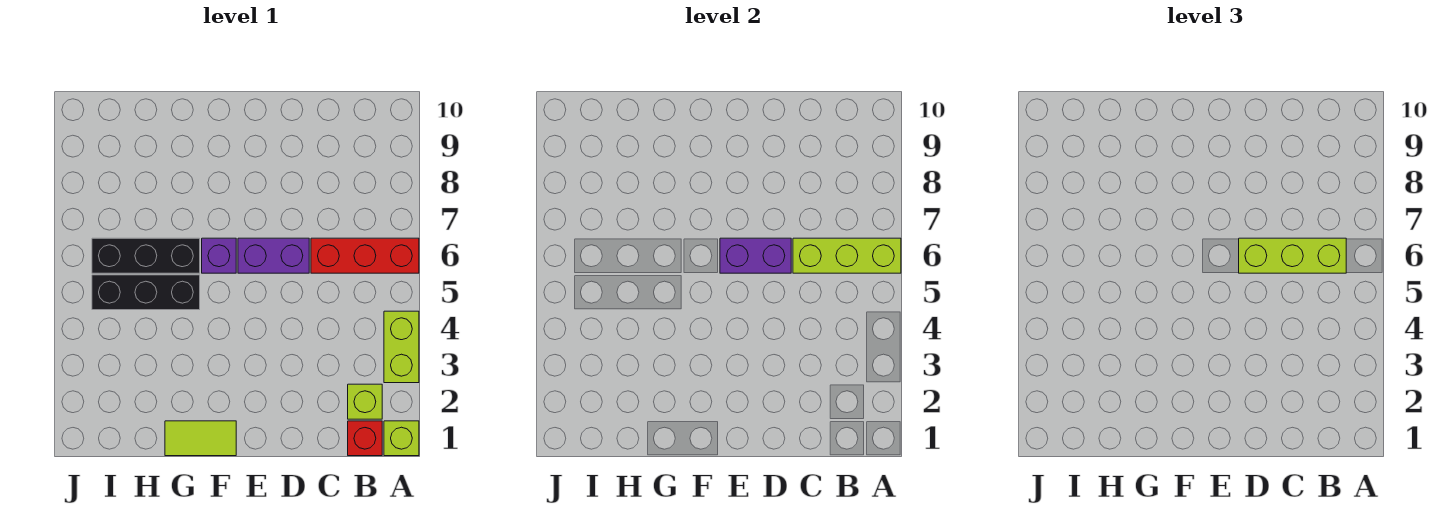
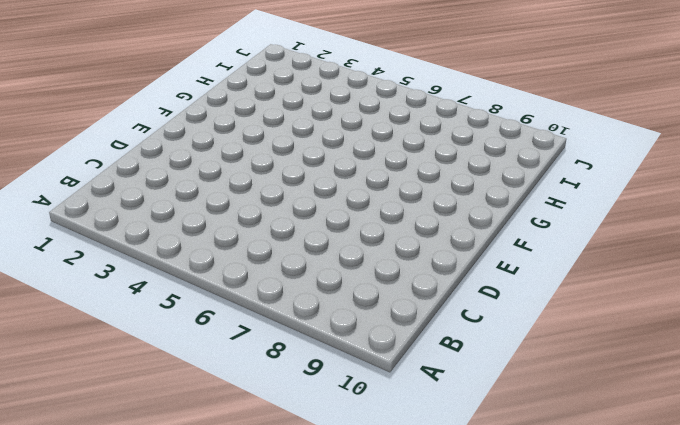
none -> lime 1x1 brick [384,421,419,456]
none -> lime 1x2 brick [384,311,419,383]
none -> red 1x3 brick [311,238,419,273]

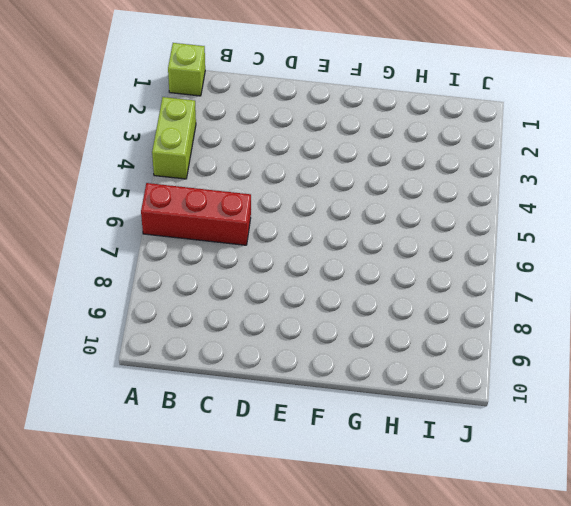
none -> red 1x1 brick [348,421,382,456]
none -> lime 1x1 brick [348,384,382,419]
none -> purple 1x2 brick [238,238,309,273]

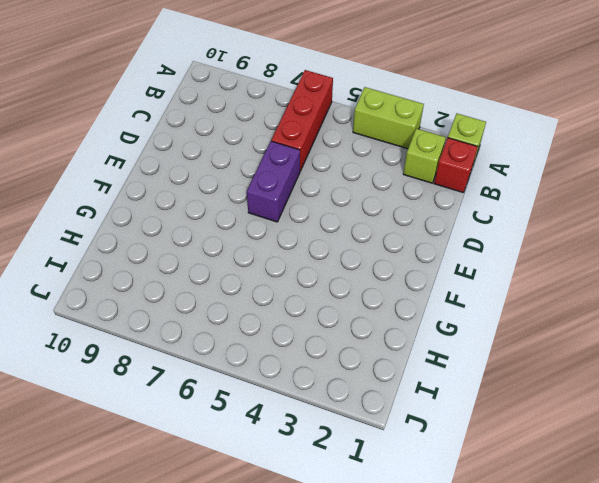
none -> lime 1x2 tile [165,421,236,456]
none -> purple 1x1 brick [202,238,236,273]
none -> black 1x3 brick [92,275,200,310]

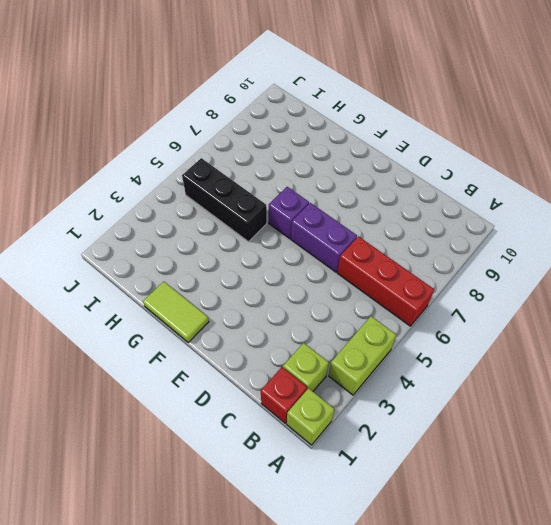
none -> black 1x3 brick [92,238,200,273]
none -> lime 1x3 brick [793,238,901,273]
none -> purple 1x2 brick [720,238,791,273]

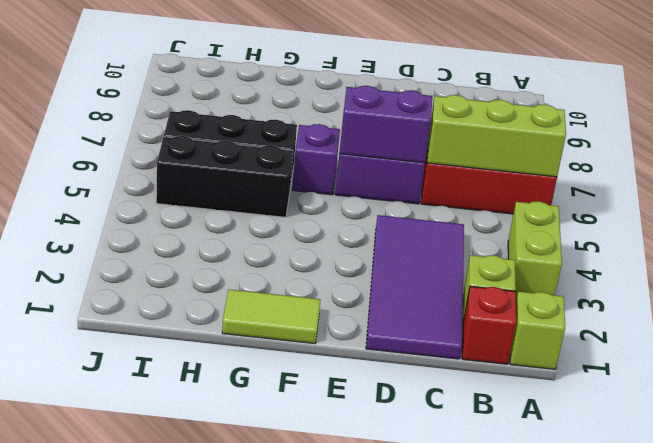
purple 2x4 tile [366,215,464,359] -> none
none -> lime 1x3 brick [1239,238,1346,273]

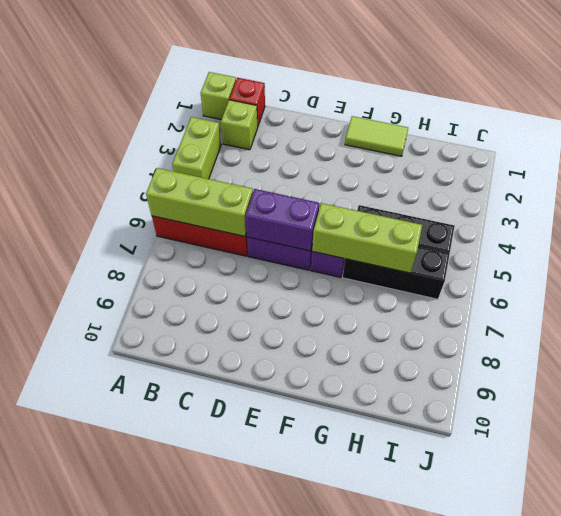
lime 1x3 brick [312,203,422,273] -> lime 1x3 brick moved to [1239,238,1346,273]

